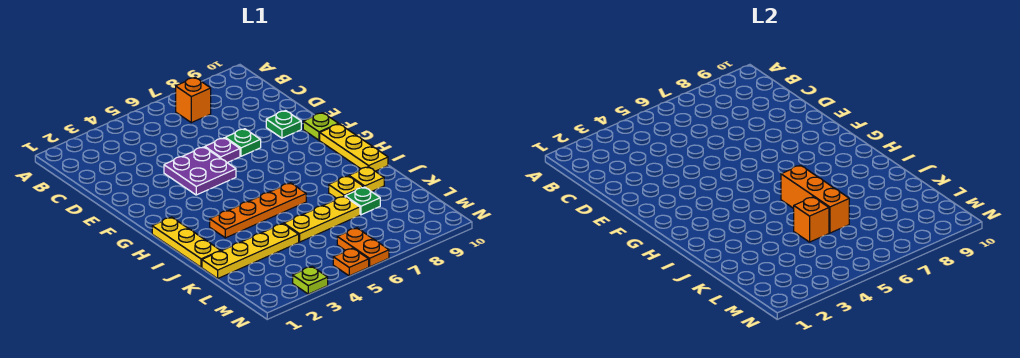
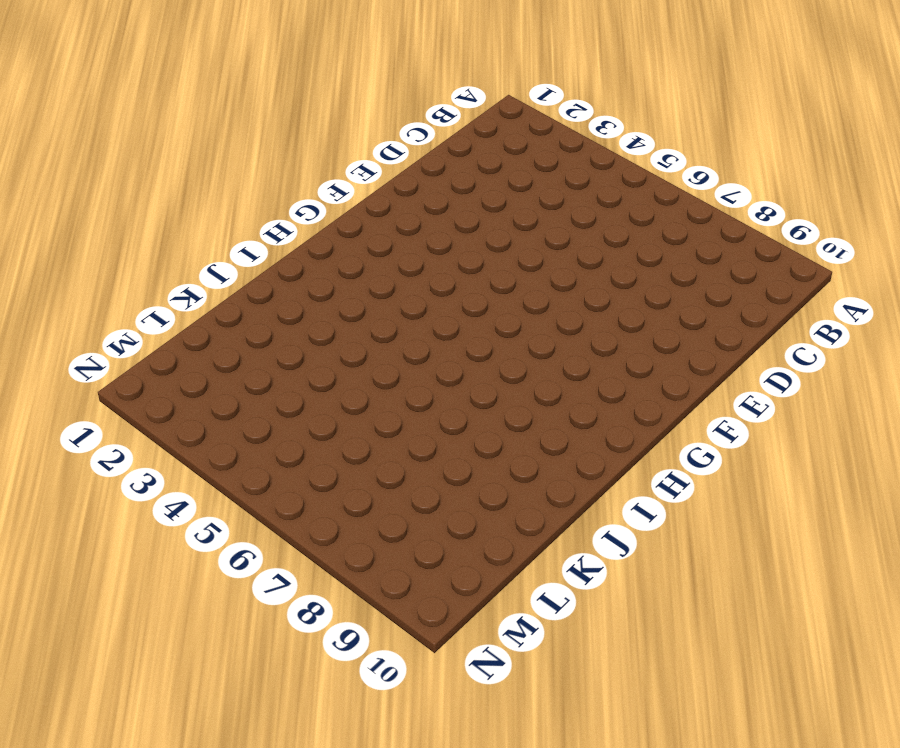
none -> orange 1x1 brick [176,78,211,123]
none -> purple 2x2 plate [164,147,236,195]
none -> purple 1x1 plate [205,138,240,163]

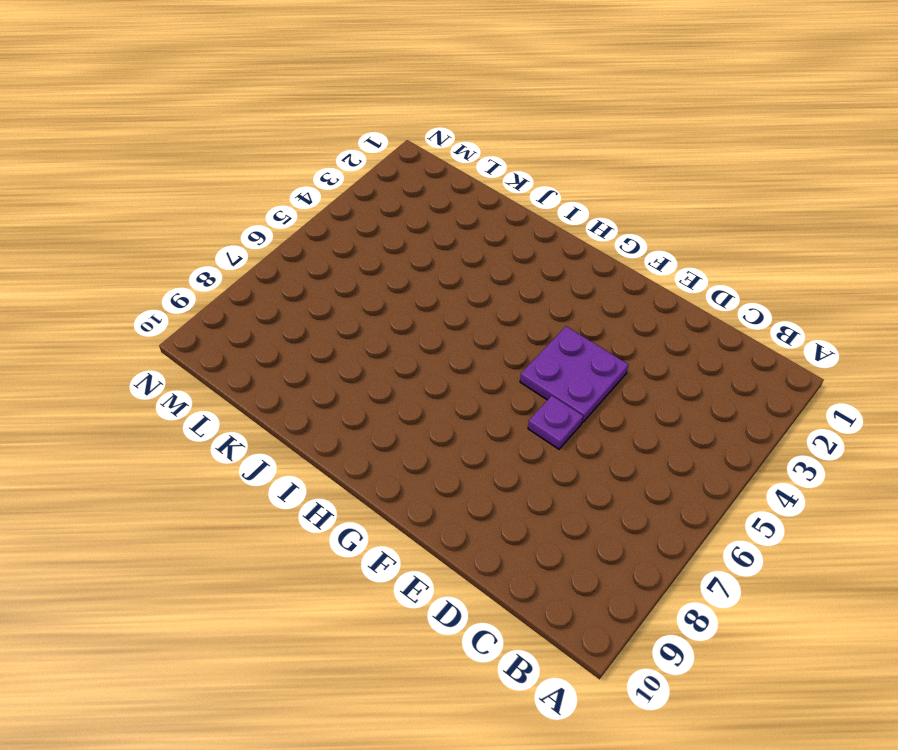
none -> orange 1x1 brick [176,78,211,123]
none -> green 1x1 plate [225,129,261,156]
none -> green 1x1 plate [266,111,301,138]

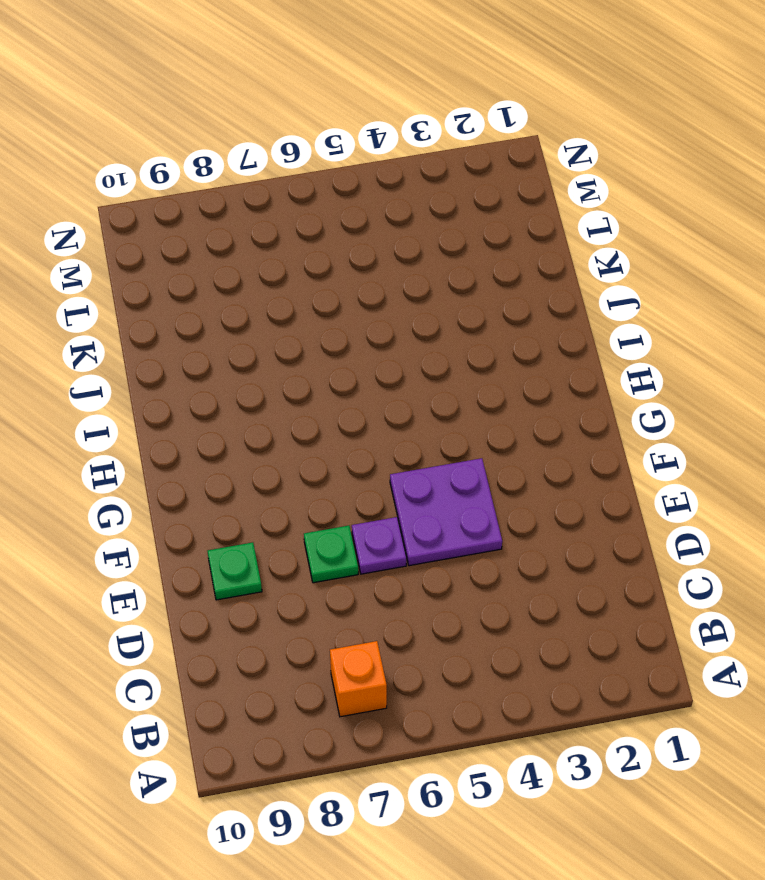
none -> lime 1x1 plate [303,113,338,140]
none -> yellow 1x3 plate [320,124,388,171]
none -> yellow 1x3 plate [152,217,221,267]

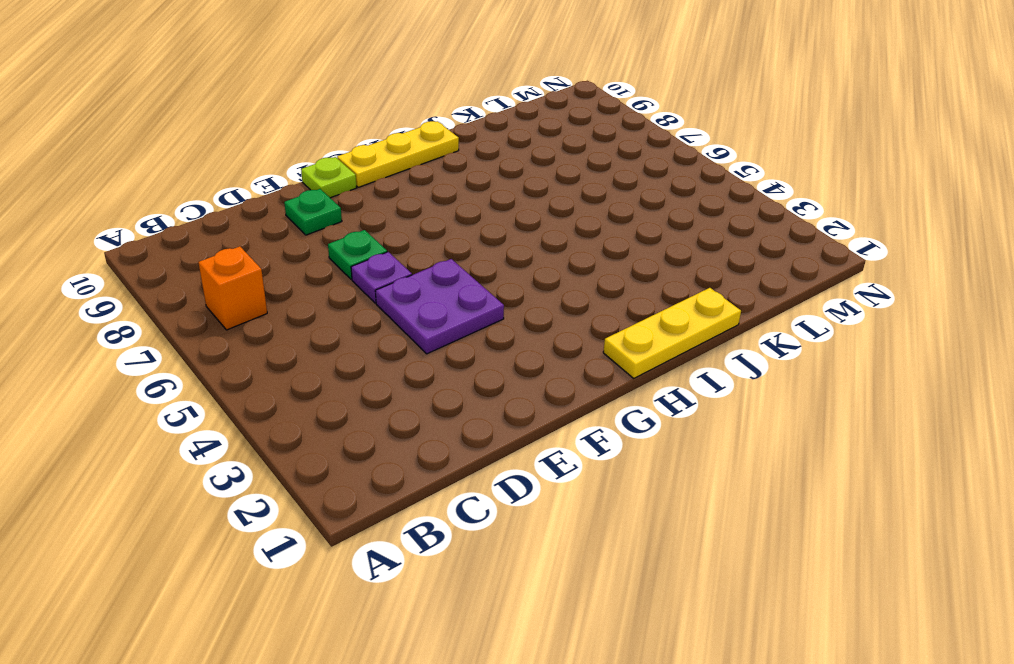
none -> orange 1x4 plate [210,183,306,238]
none -> yellow 1x1 plate [329,176,364,198]
none -> yellow 1x1 plate [349,167,384,192]

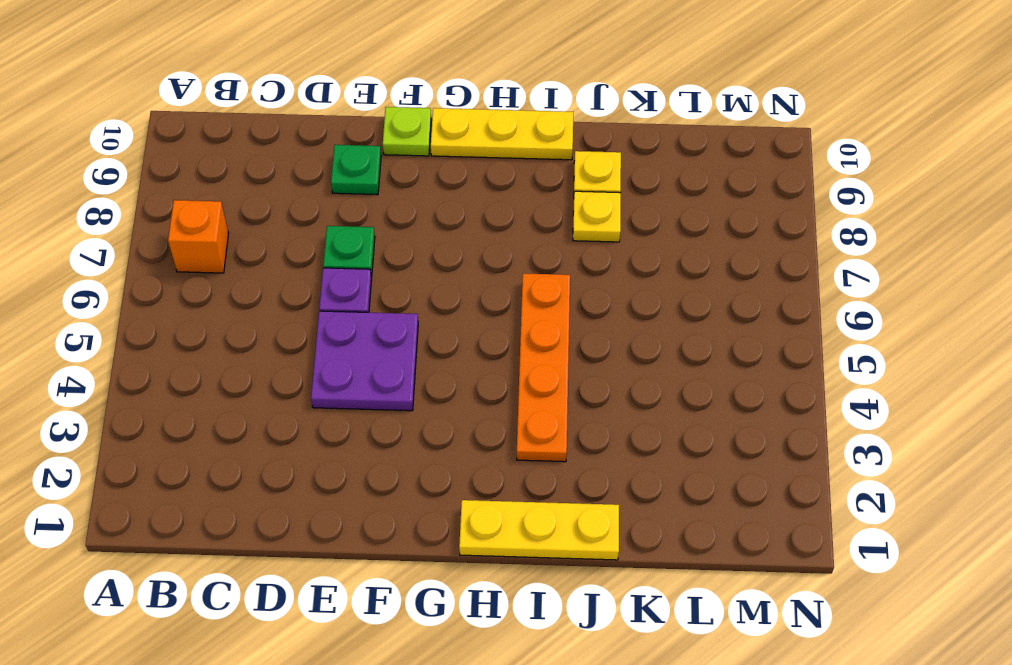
none -> yellow 1x4 plate [202,224,299,278]
none -> yellow 1x3 plate [284,196,360,242]
none -> green 1x1 plate [345,187,380,215]

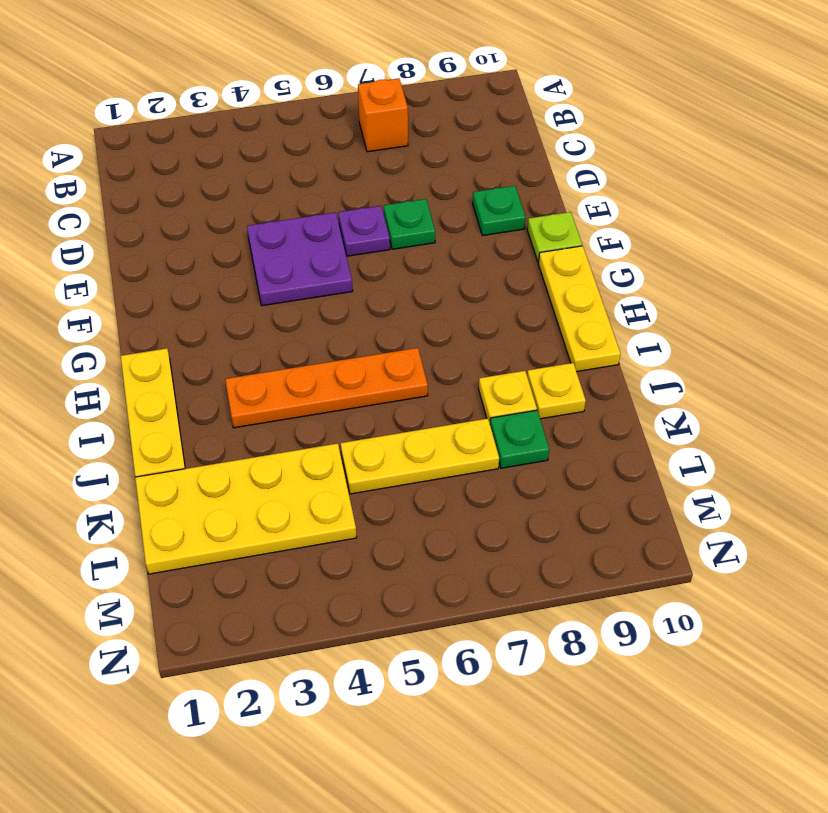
yellow 2x4 plate [135,443,357,574] -> yellow 1x4 plate [202,224,299,278]
none -> orange 1x2 plate [337,228,389,267]
none -> lime 1x1 plate [293,267,328,294]
none -> orange 1x1 plate [333,248,369,276]

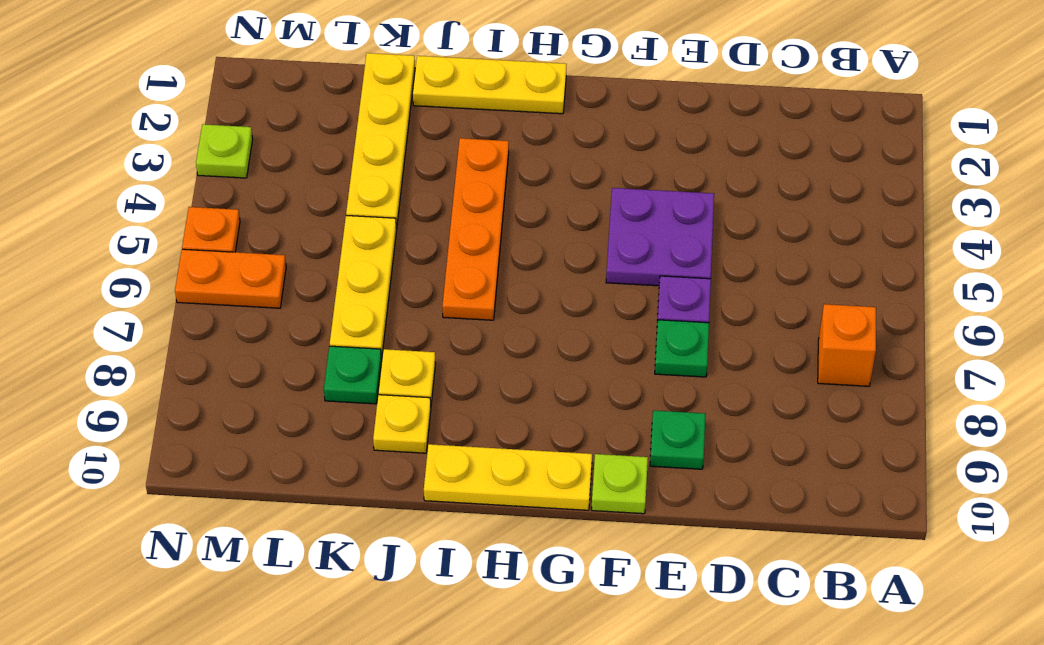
none -> orange 1x3 brick [781,165,849,233]
none -> orange 1x1 brick [794,197,829,242]

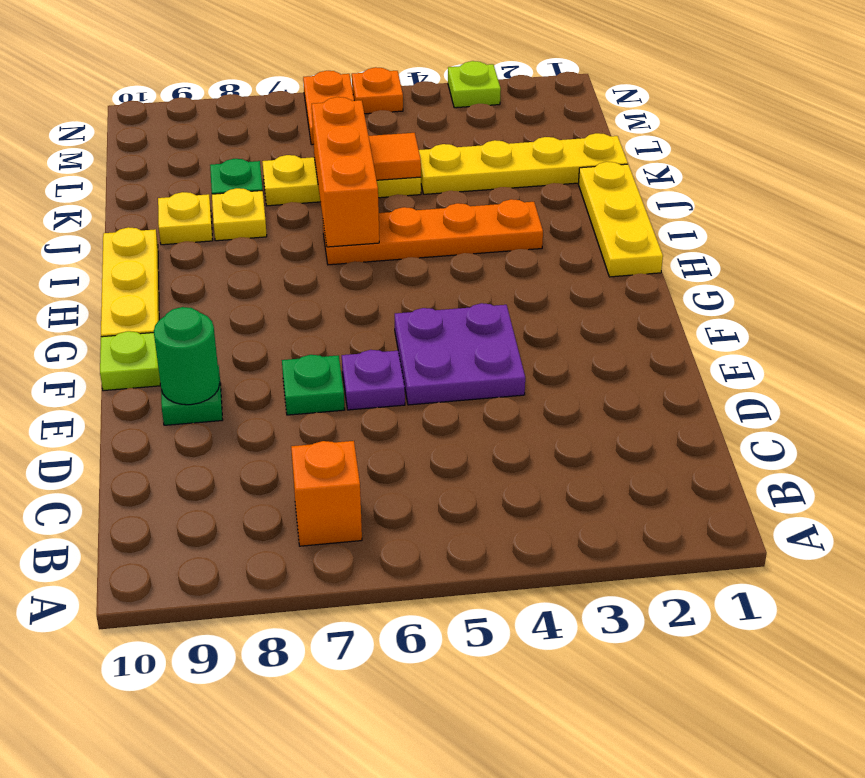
green 1x1 round brick [154,307,220,405] -> none
orange 1x1 tile [369,133,421,180] -> orange 1x1 brick [794,197,829,242]

